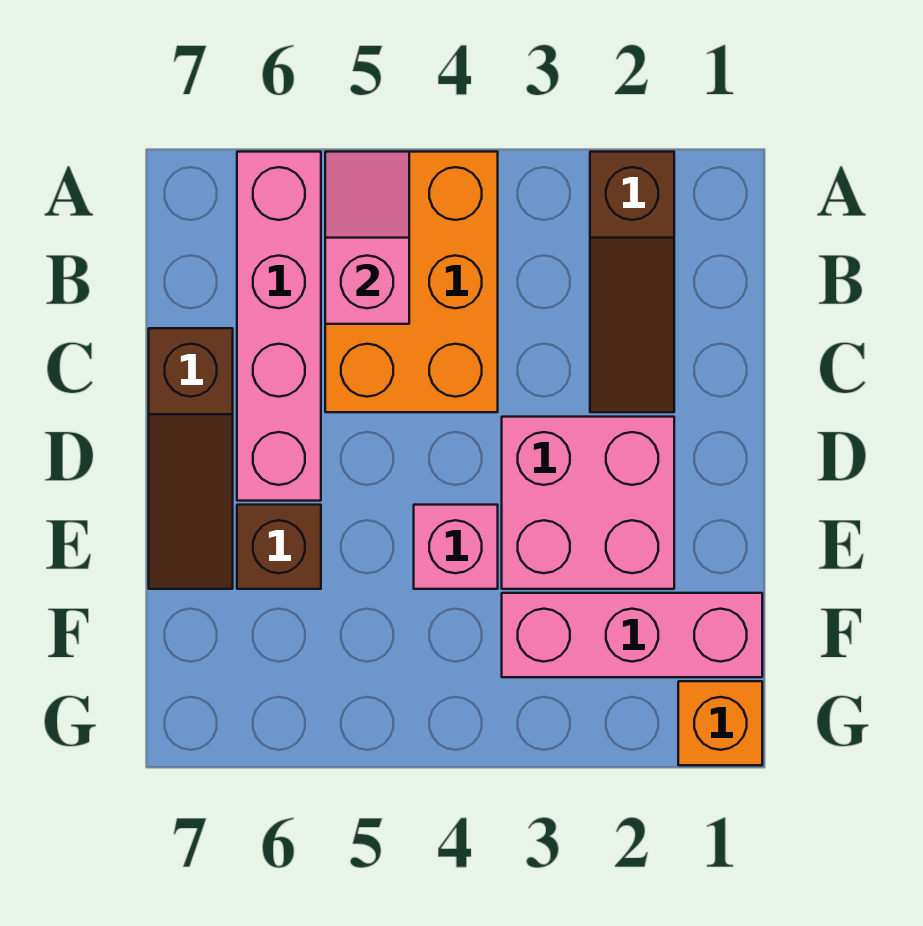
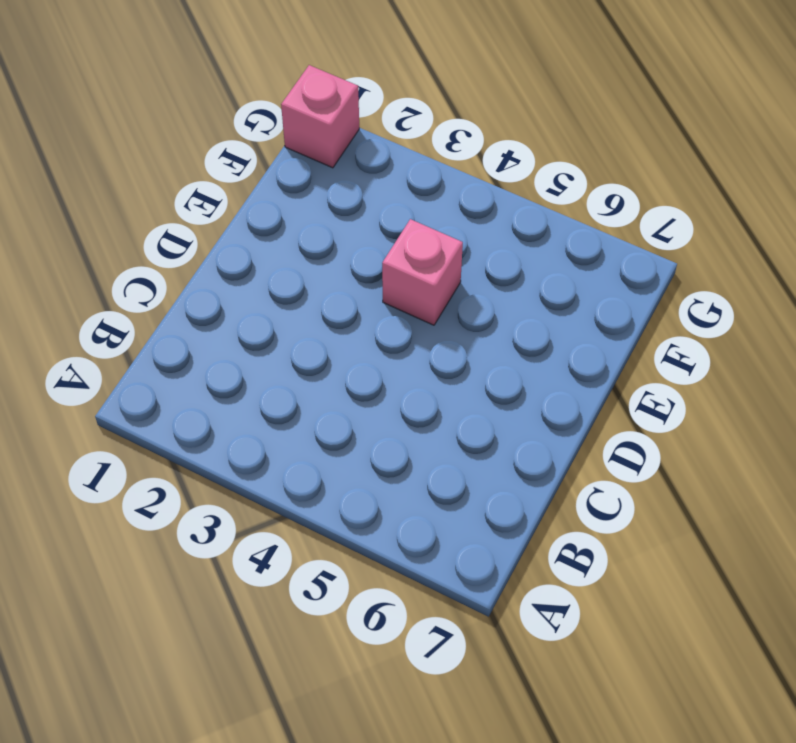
pink 1x1 brick [281,65,359,168] -> orange 1x1 brick [678,681,762,765]
none -> brown 1x3 slope [590,152,674,412]
none -> orange 2x3 brick [325,152,498,412]

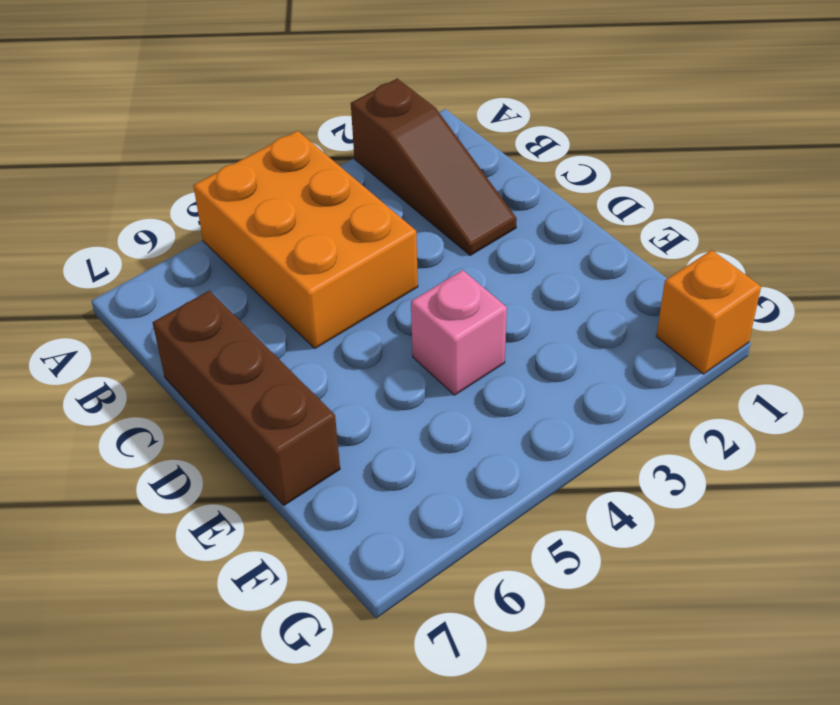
brown 1x3 brick [153,290,340,505] -> brown 1x3 slope [149,328,233,589]
none -> pink 1x4 brick [237,152,321,501]
none -> pink 2x2 brick [502,417,674,589]

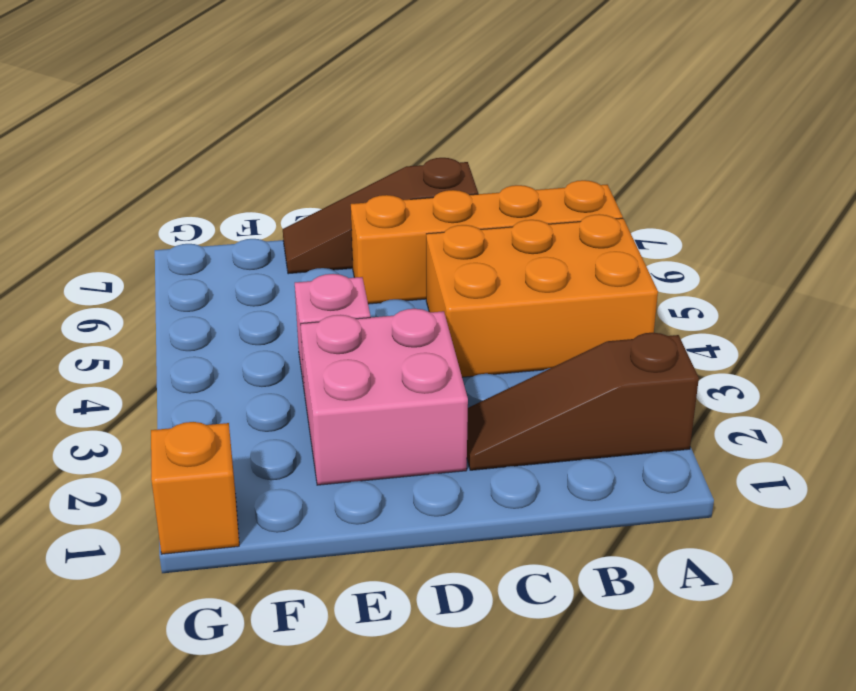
orange 1x4 brick [351,180,623,304] -> pink 1x4 brick [237,152,321,501]
none -> brown 1x1 brick [237,505,321,589]
none -> pink 1x3 brick [502,593,762,677]

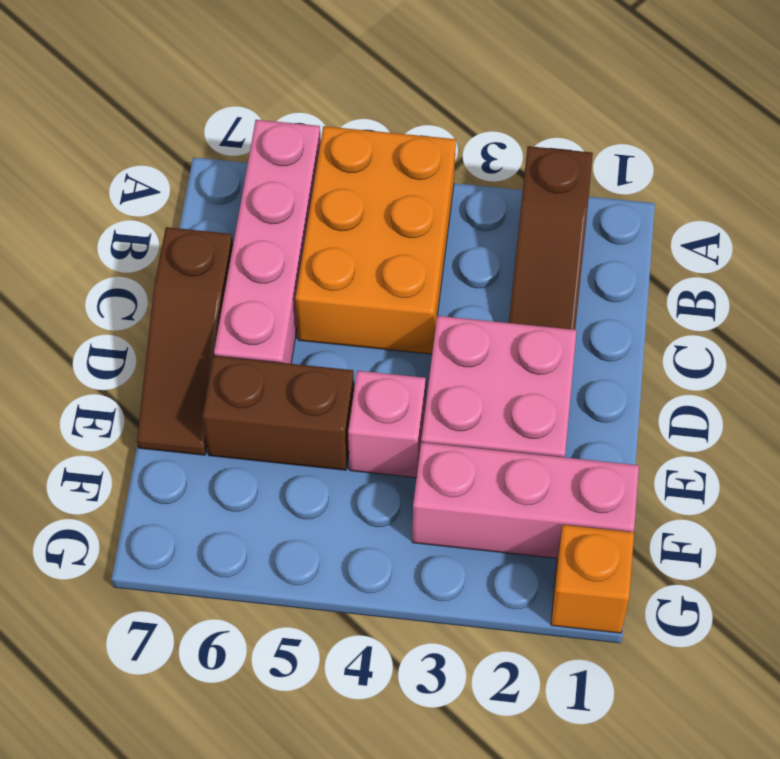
brown 1x2 brick [203,356,354,470] -> brown 1x1 brick [237,505,321,589]
none -> pink 1x2 slope [325,152,409,324]

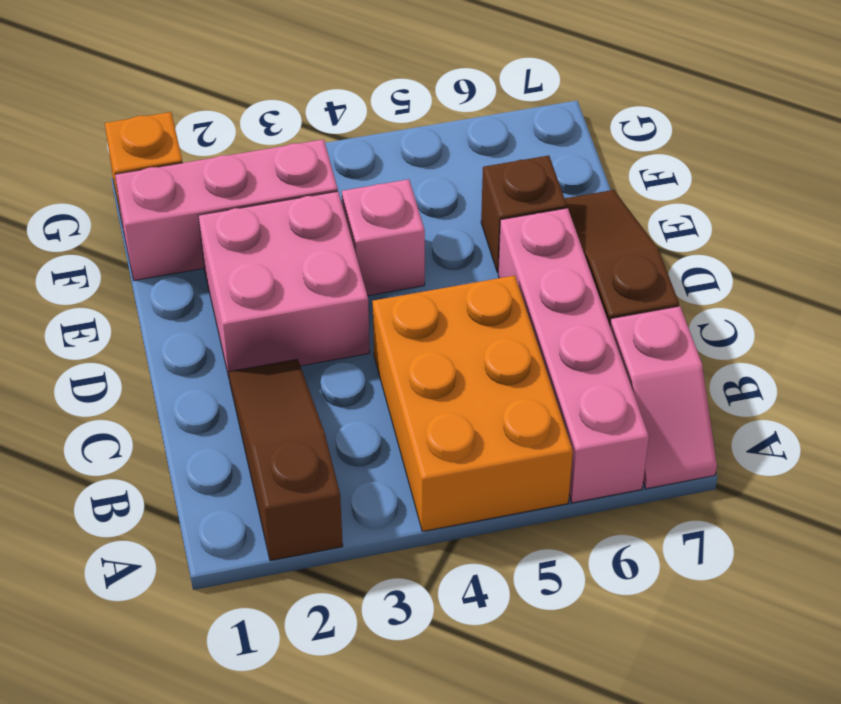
pink 1x2 slope [610,306,717,489] -> pink 1x2 slope moved to [325,152,409,324]

